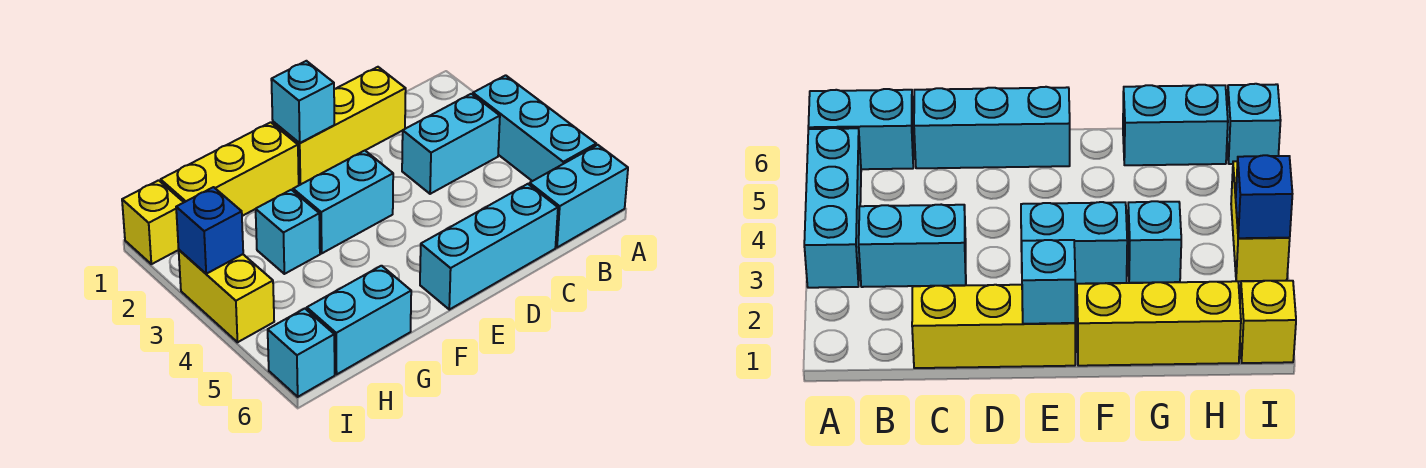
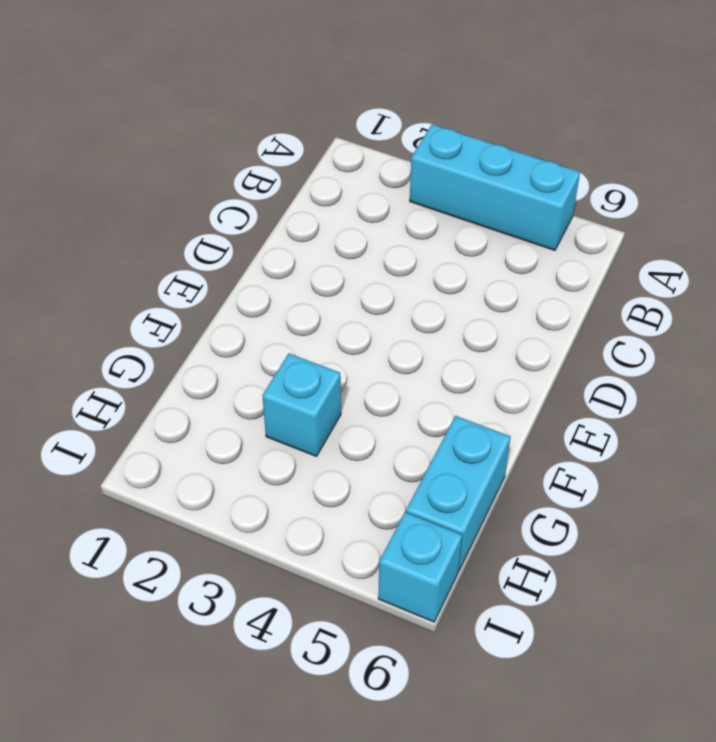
none -> cyan 1x2 brick [530,145,628,248]
none -> cyan 1x2 brick [402,94,500,194]
none -> yellow 1x3 brick [273,67,406,185]

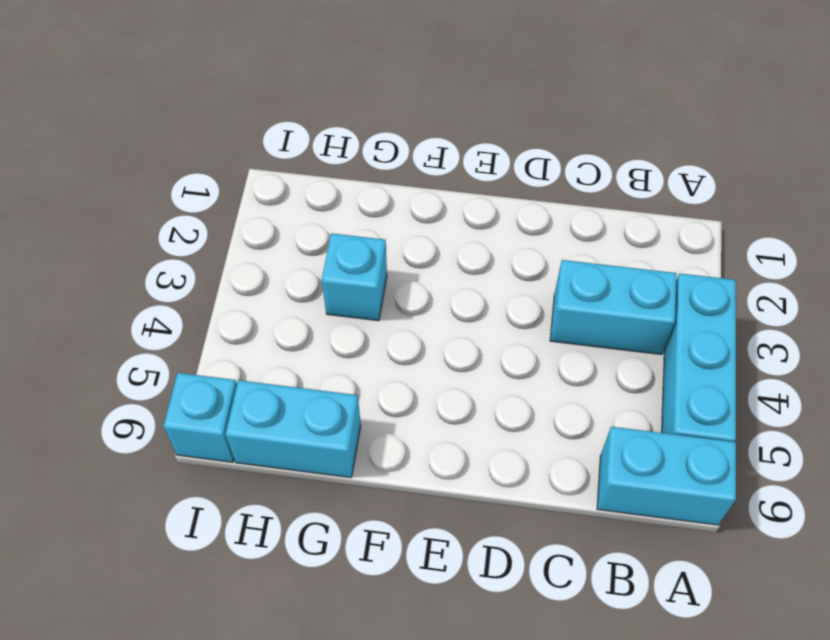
none -> yellow 1x3 brick [273,67,406,185]
none -> cyan 1x3 brick [420,184,558,310]
none -> cyan 1x2 brick [293,151,393,253]

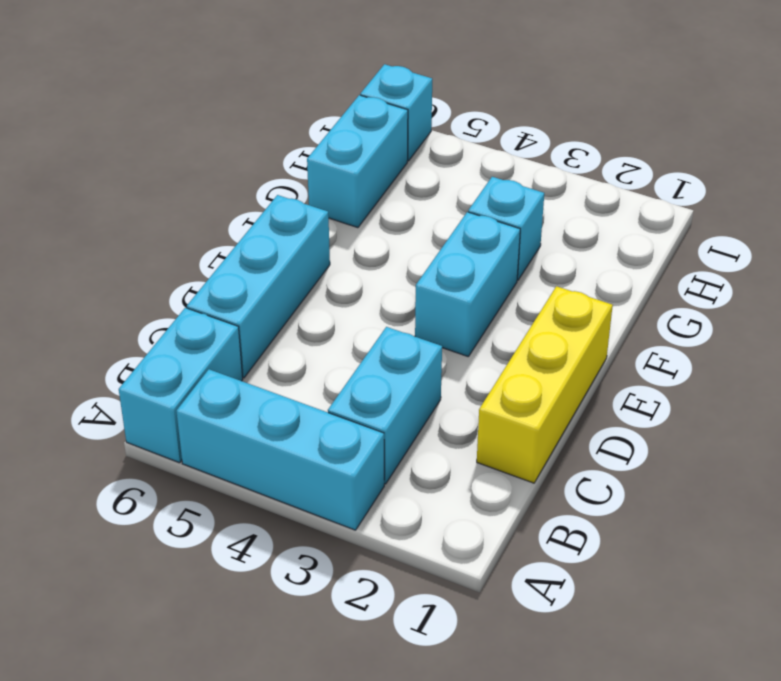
none -> yellow 1x3 brick [161,122,299,216]
none -> yellow 1x1 brick [122,180,184,264]
none -> yellow 1x2 brick [179,250,274,342]

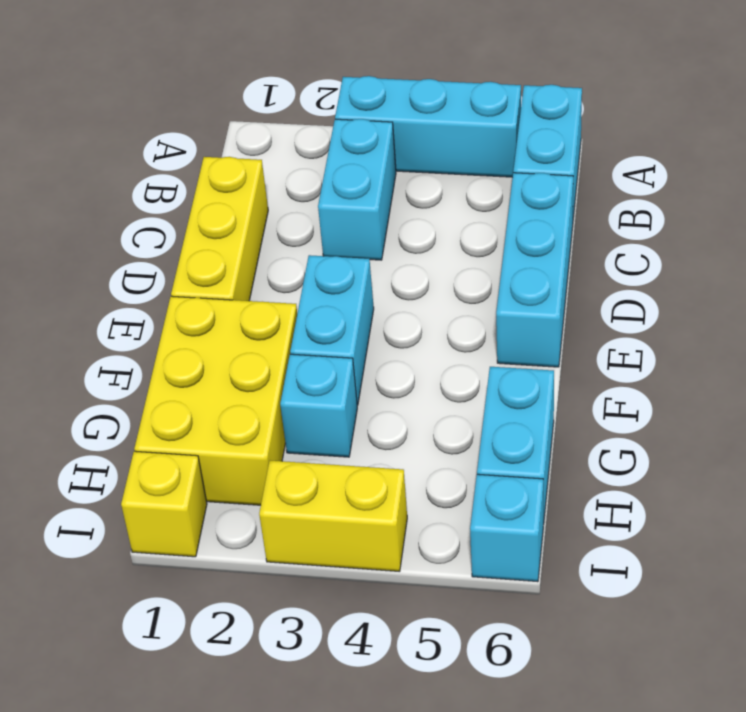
yellow 2x3 brick [134,296,297,505] -> yellow 1x3 brick [161,122,299,216]
none -> cyan 1x1 brick [271,61,334,143]
none -> blue 1x1 brick [176,187,243,274]

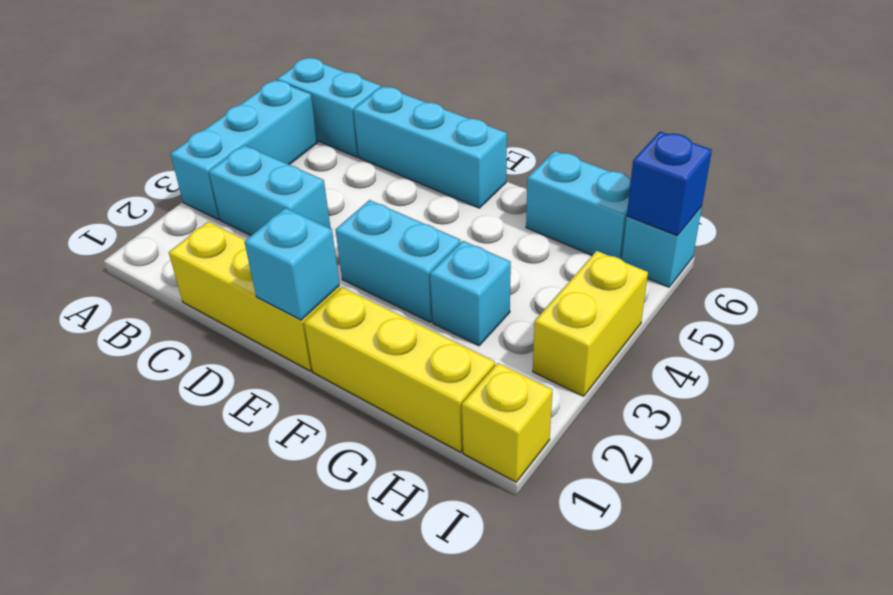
blue 1x1 brick [627,132,712,236] -> blue 1x1 brick moved to [176,187,243,274]

